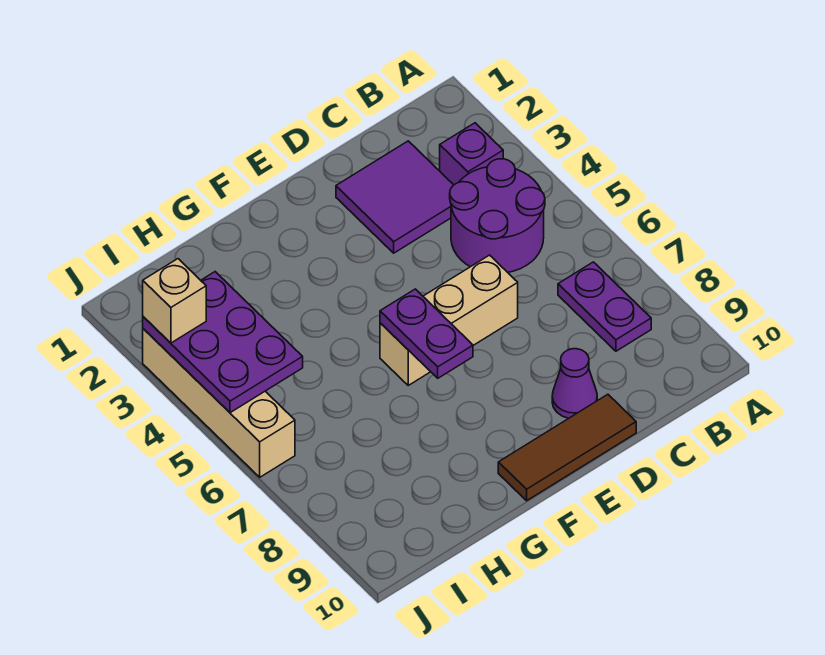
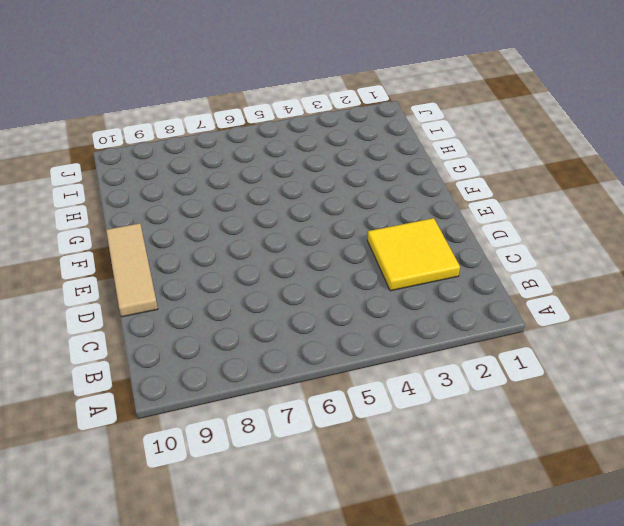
yellow 2x2 tile [367,218,460,291] -> purple 2x2 tile [336,141,453,253]
tan 1x3 tile [106,223,158,317] -> brown 1x3 tile [498,394,636,501]
none -> purple 1x1 brick [440,123,503,185]
none -> purple 2x2 round brick [450,159,545,272]

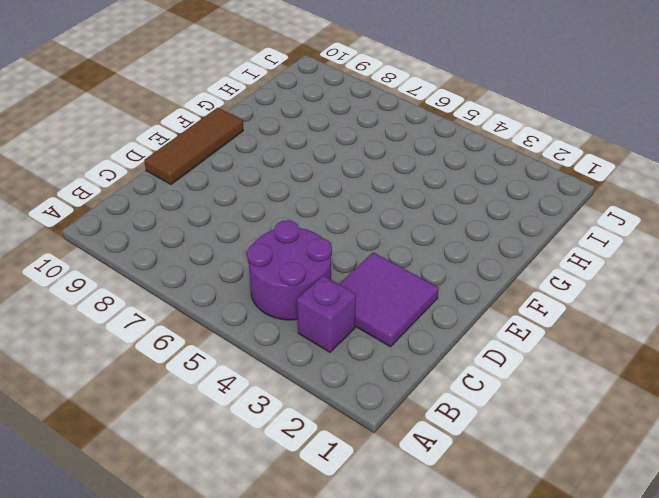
none -> purple 1x2 plate [558,262,651,351]
none -> tan 1x3 brick [380,255,518,385]

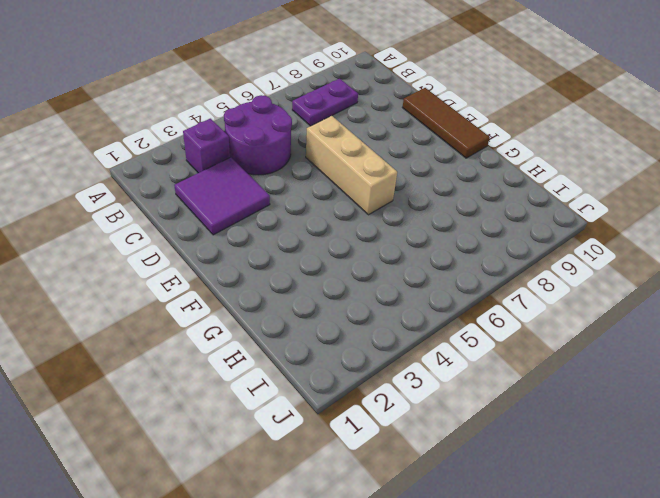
none -> purple 1x1 cone [552,349,597,418]
none -> tan 1x4 brick [143,329,295,477]

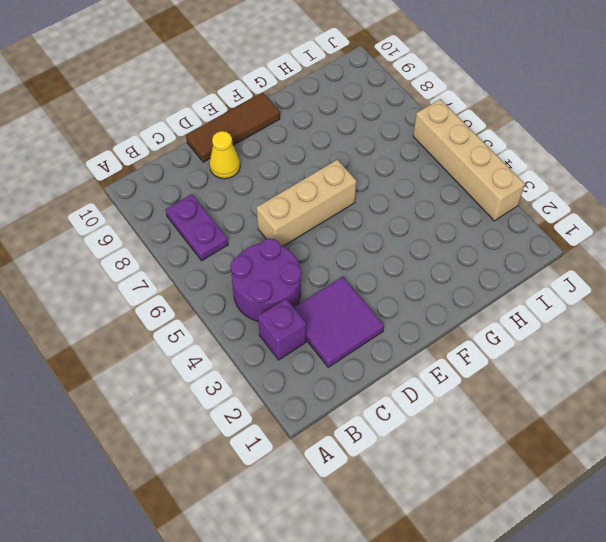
yellow 1x1 cone [209,131,240,179] -> purple 1x1 cone [552,349,597,418]
none -> purple 1x2 plate [380,289,473,378]
none -> purple 2x3 plate [143,272,303,413]

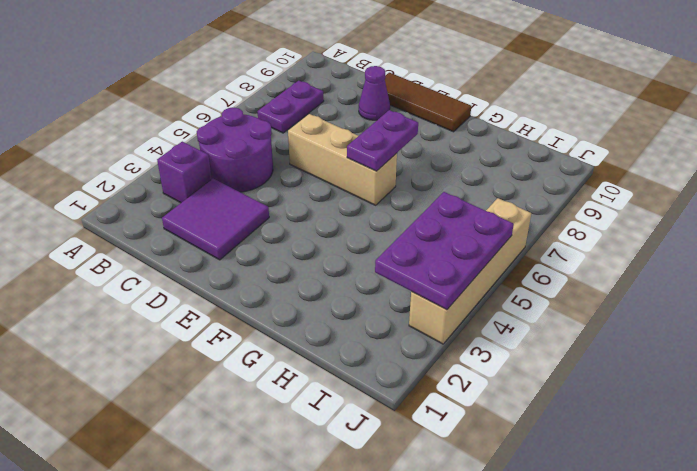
none -> tan 1x1 brick [143,259,206,343]

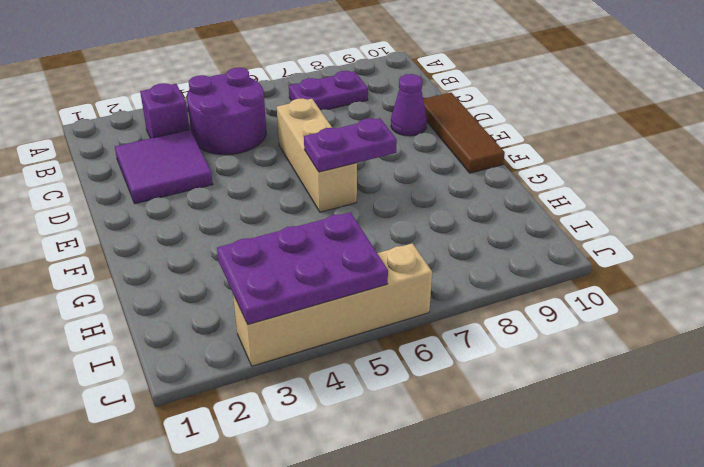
none -> tan 1x1 brick [143,259,206,343]

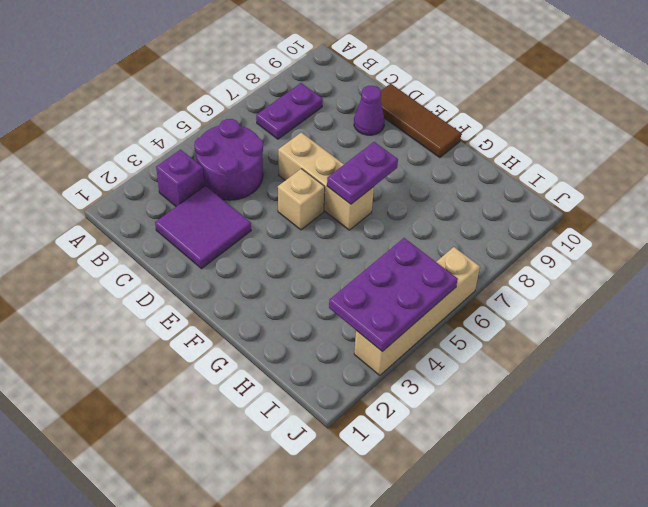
tan 1x1 brick [278,169,325,230] -> tan 1x1 brick moved to [143,259,206,343]

